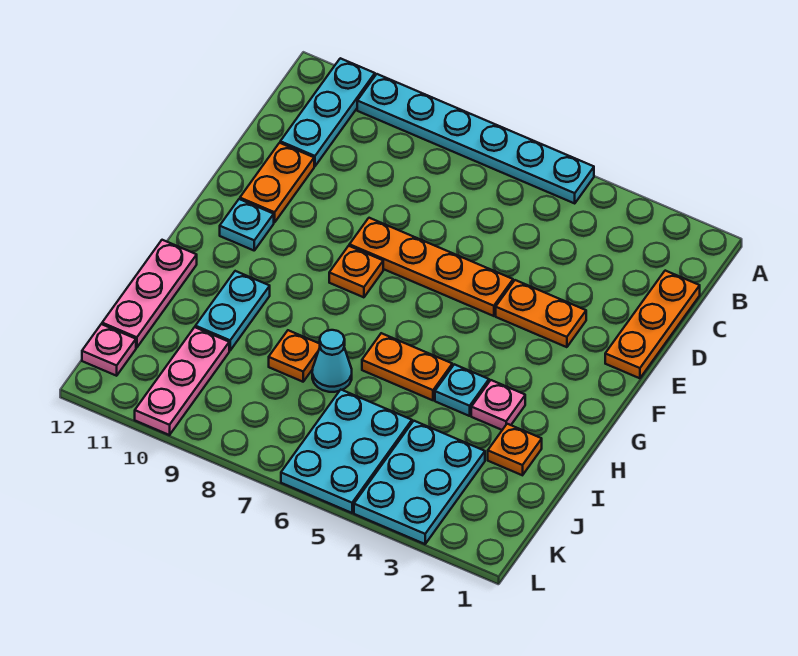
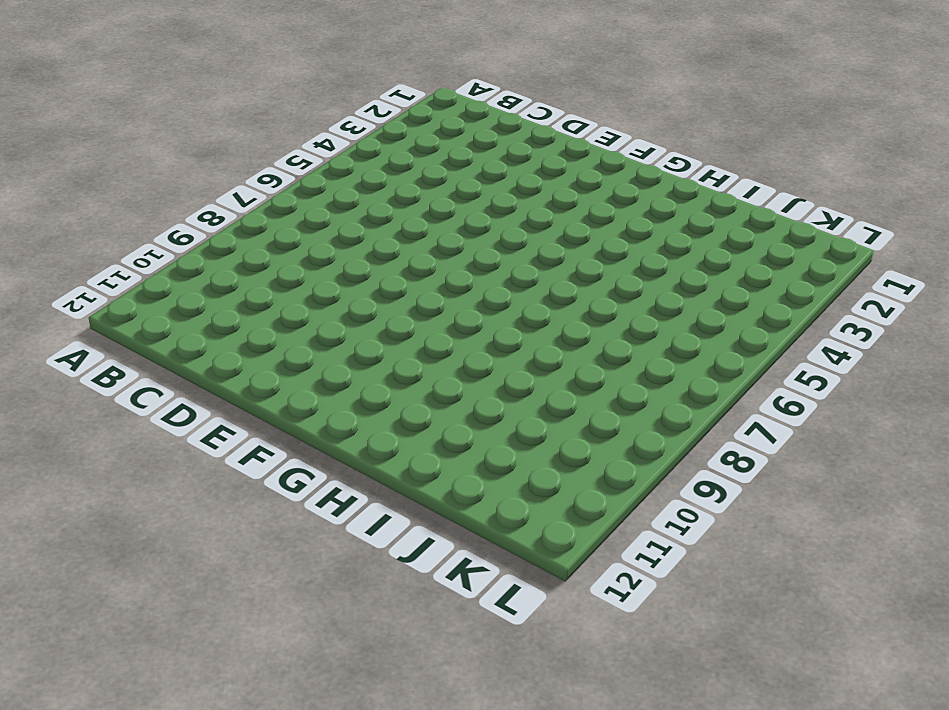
none -> cyan 1x6 plate [357,74,594,203]
none -> cyan 1x3 plate [280,58,375,166]
none -> orange 1x3 plate [605,271,700,378]

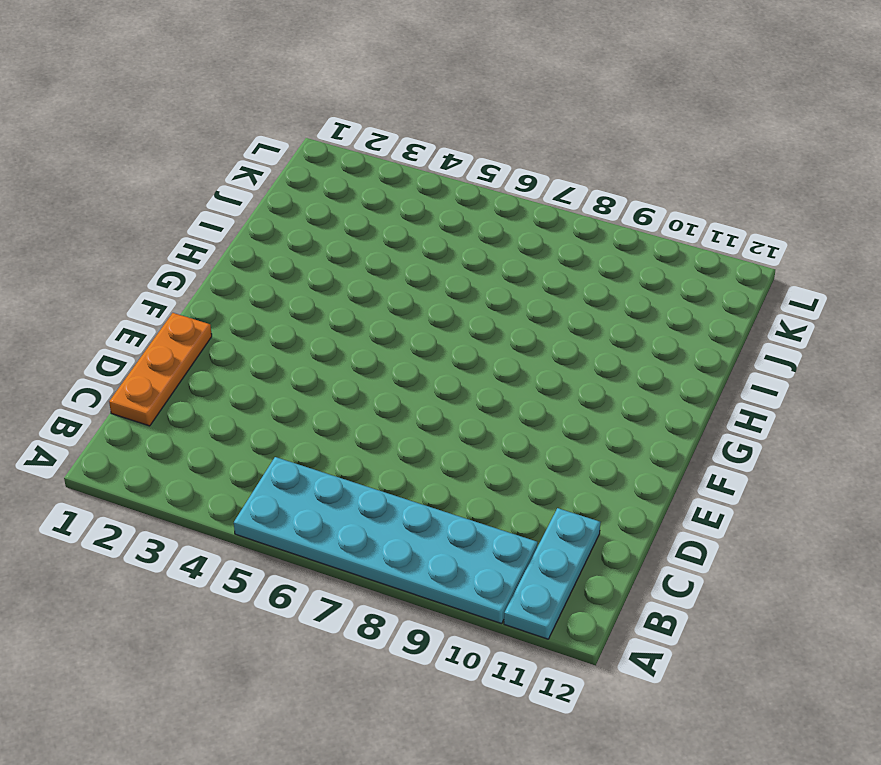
cyan 2x6 plate [234,457,538,624] -> cyan 1x6 plate [357,74,594,203]
none -> orange 1x2 plate [240,143,314,223]
none -> orange 1x2 plate [496,280,586,347]
none -> orange 1x4 plate [349,218,513,316]

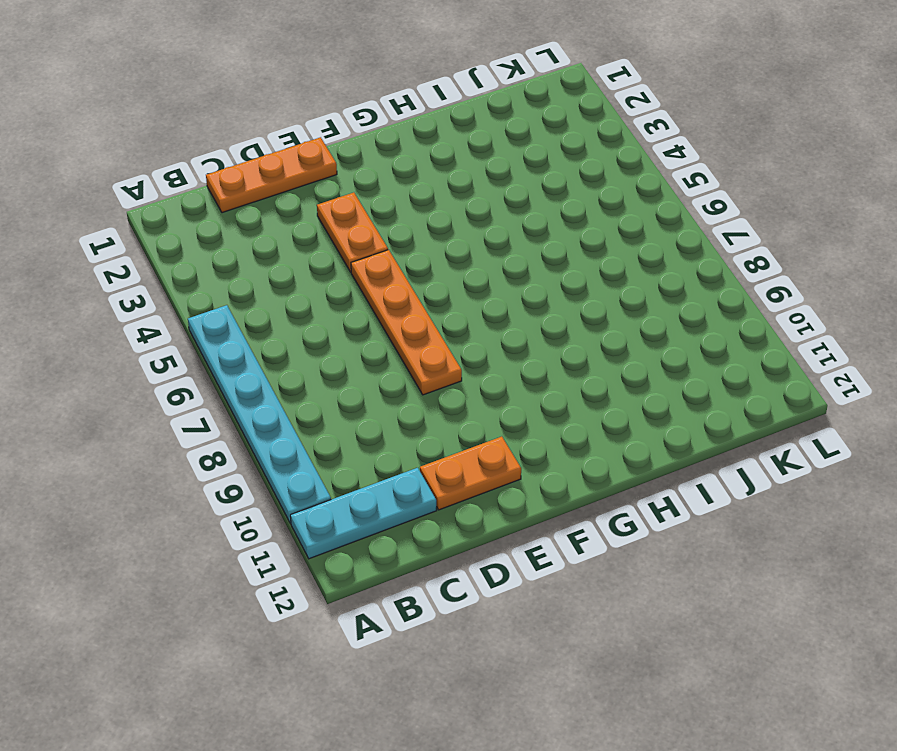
none -> orange 1x1 plate [329,246,383,297]
none -> cyan 1x1 plate [220,199,274,250]
none -> pink 1x1 plate [471,380,525,430]

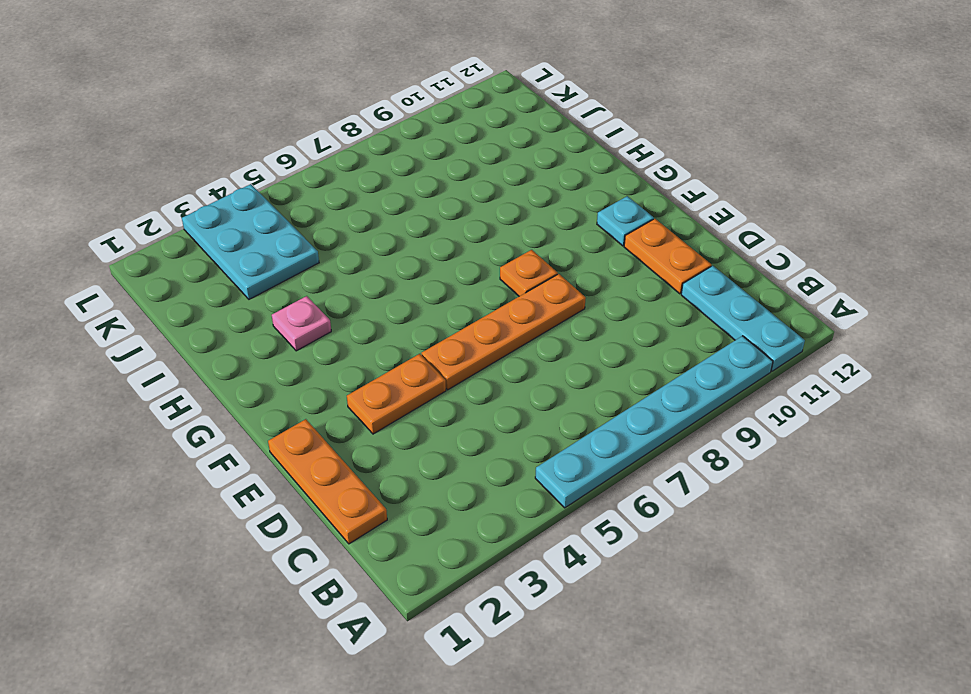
none -> cyan 1x1 plate [435,364,489,416]
none -> orange 1x2 plate [362,333,452,400]
none -> cyan 1x2 plate [195,271,270,351]

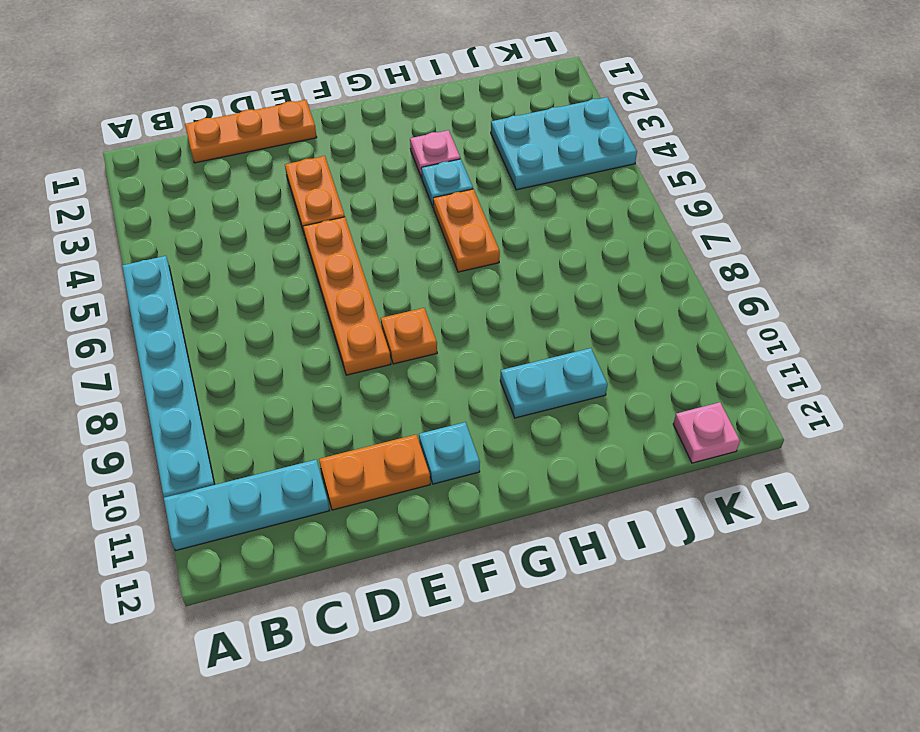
none -> pink 1x3 plate [102,240,197,348]
none -> orange 1x1 plate [488,424,542,475]
none -> cyan 1x1 cone [312,330,352,392]

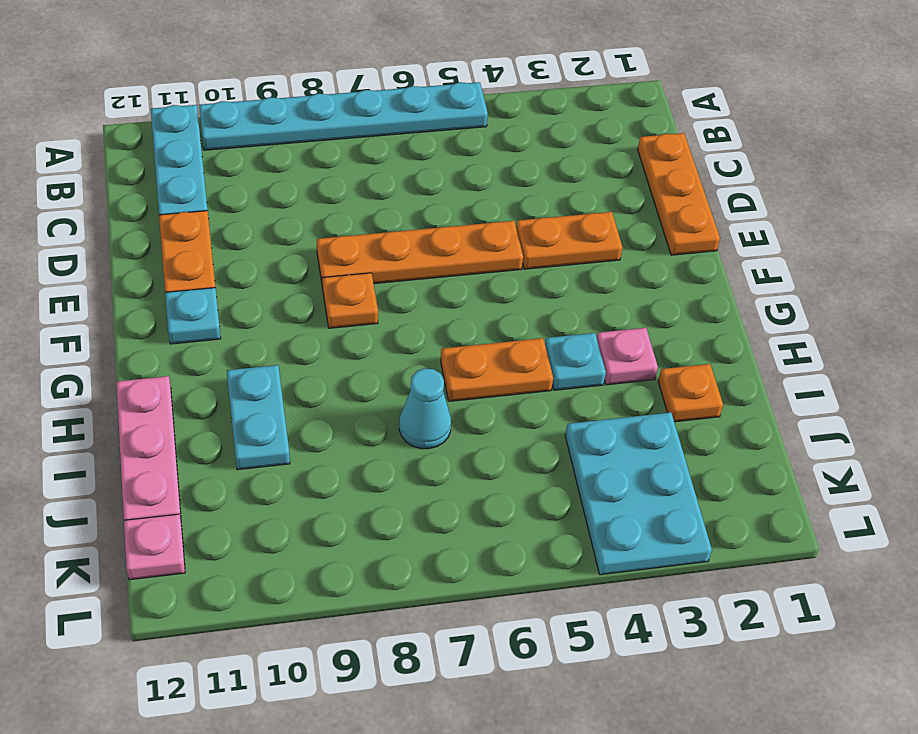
none -> orange 1x1 plate [269,330,320,382]
none -> cyan 2x3 plate [281,390,412,513]
none -> pink 1x3 plate [135,327,229,435]

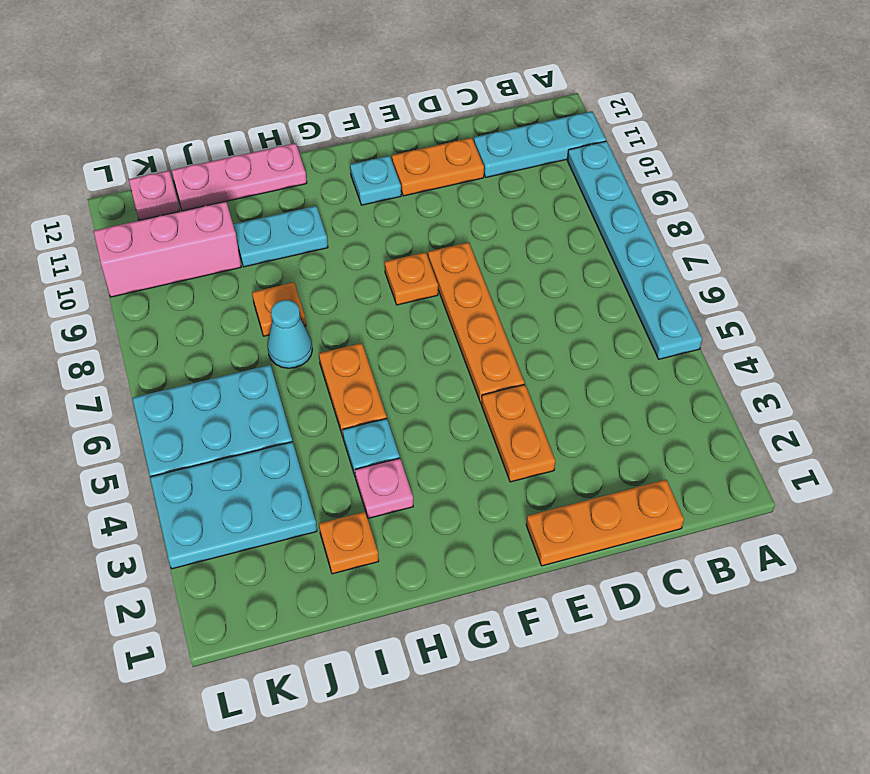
pink 1x3 brick [94,202,241,297] -> pink 1x3 plate [135,327,229,435]

